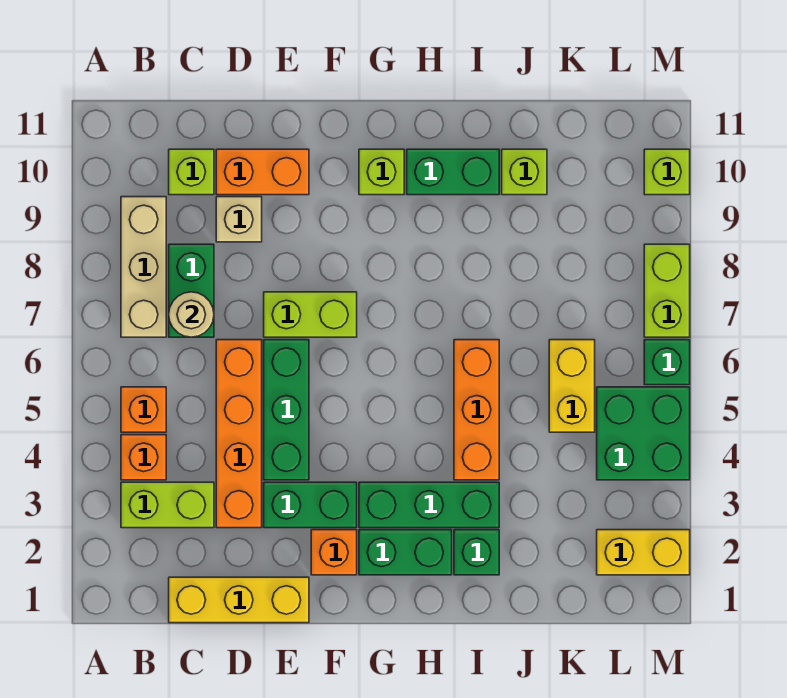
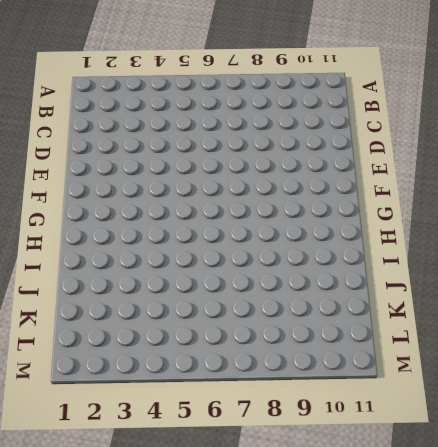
none -> lime 1x2 brick [121,482,214,528]
none -> orange 1x1 brick [121,435,166,480]
none -> orange 1x1 brick [121,387,166,432]

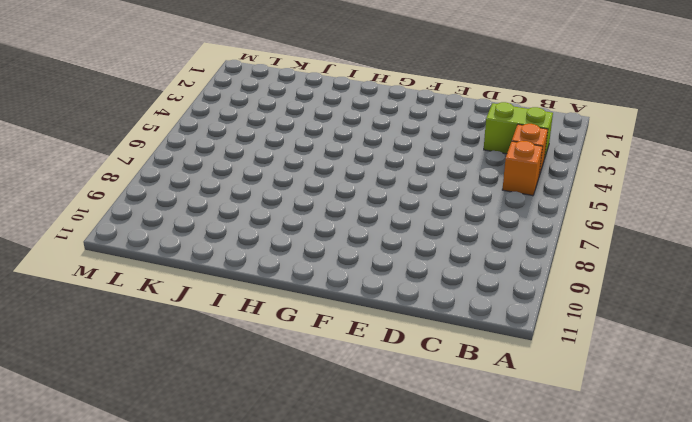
none -> tan 1x3 brick [121,197,166,337]
none -> yellow 1x3 brick [169,577,309,623]
none -> green 1x2 brick [169,244,214,337]

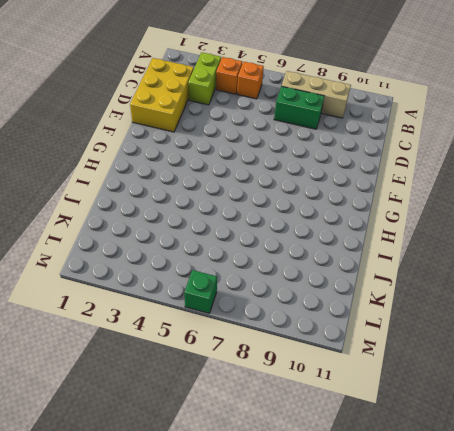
yellow 2x3 brick [130,58,194,132] -> yellow 1x3 brick [169,577,309,623]
none -> lime 1x1 brick [169,149,214,195]
none -> orange 1x4 brick [216,340,262,528]
none -> tan 1x1 brick [216,197,262,242]

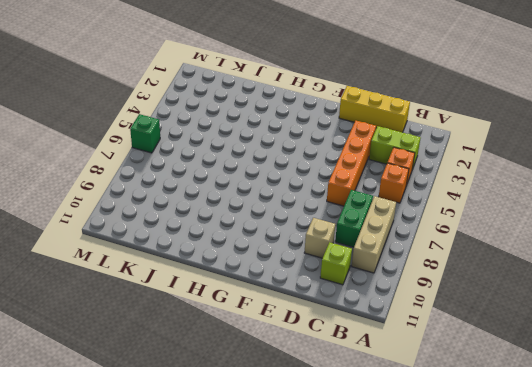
none -> orange 1x2 brick [216,149,309,195]
none -> green 1x2 brick [264,482,357,528]
none -> green 1x3 brick [264,340,309,480]

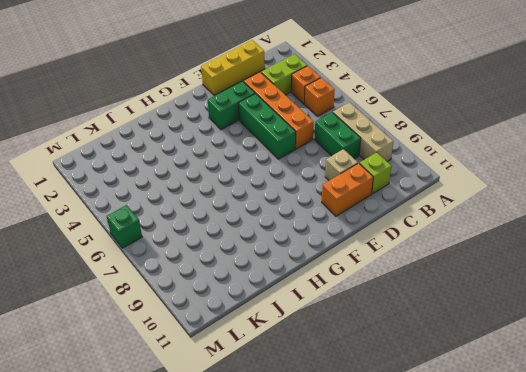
none -> lime 1x2 brick [264,292,357,337]
none -> orange 1x1 brick [311,530,357,575]
none -> green 1x2 brick [359,530,452,575]

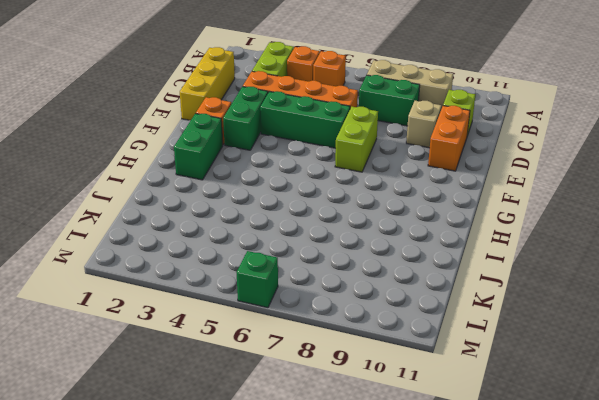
none -> green 1x3 brick [359,482,499,528]
none -> lime 1x1 brick [359,149,404,195]
none -> green 1x2 brick [407,149,499,195]

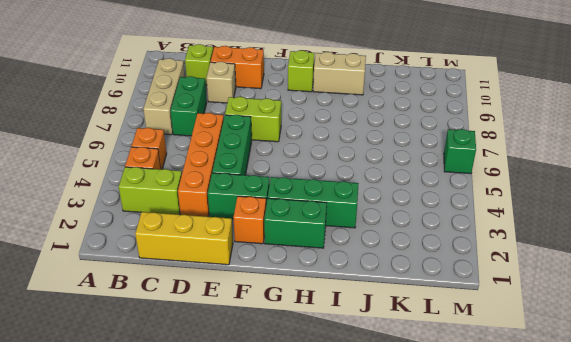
tan 1x2 brick [313,52,366,95] -> green 1x2 brick [407,149,499,195]
none -> green 1x1 brick [454,530,499,575]
none -> orange 1x3 brick [454,340,499,480]
none -> lime 1x1 brick [502,149,547,195]

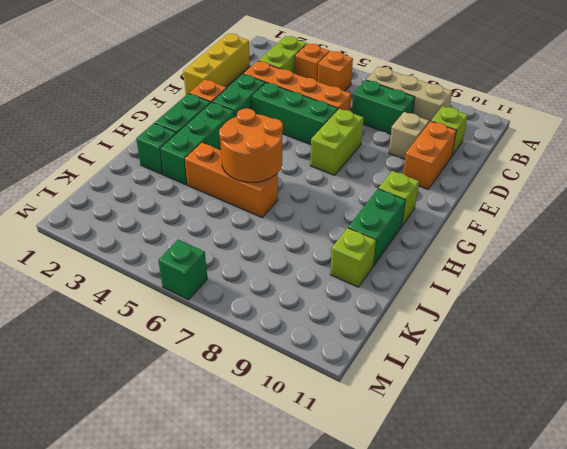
orange 2x2 round brick [219,108,283,182] -> none
none -> yellow 1x2 brick [549,340,595,432]
none -> yellow 1x2 brick [597,530,690,575]
none -> green 2x2 brick [597,387,690,480]

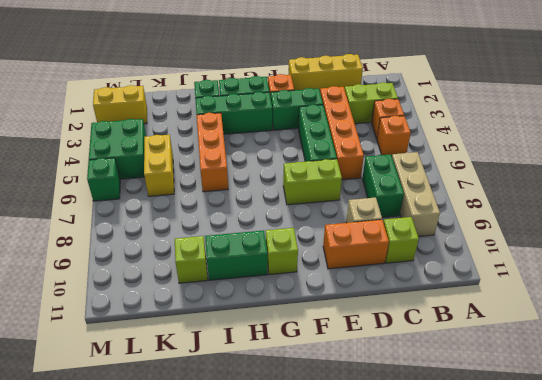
none -> lime 1x2 brick [644,244,690,337]
none -> lime 1x1 brick [644,149,690,195]
none -> tan 1x1 round brick [169,292,214,337]

